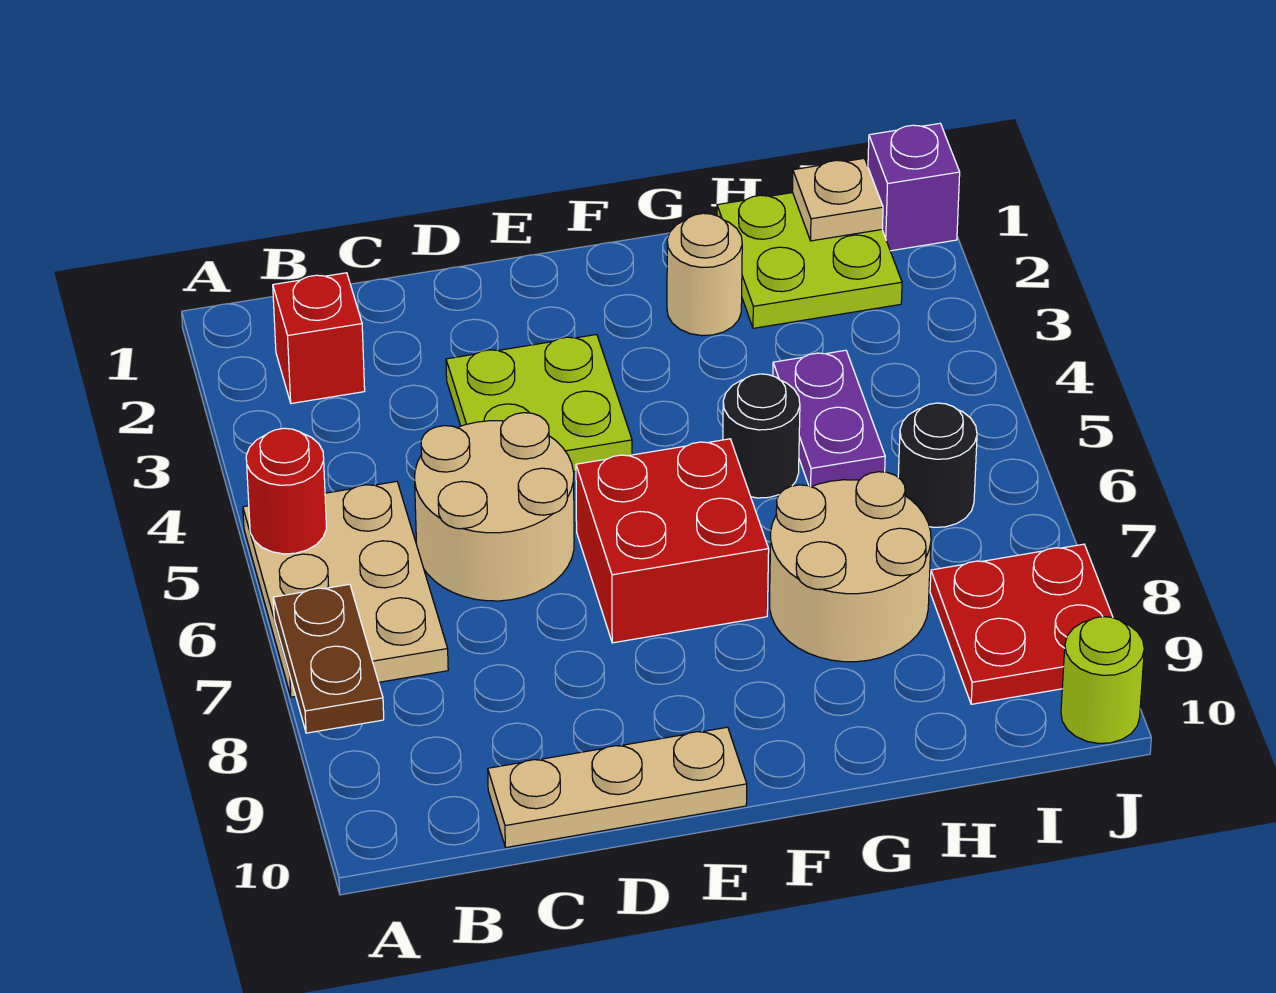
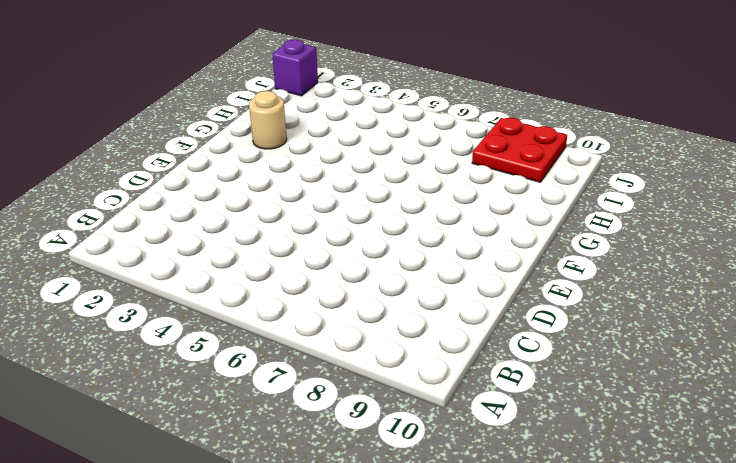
none -> tan 2x3 plate [243,481,448,697]
none -> red 1x1 brick [273,273,365,404]
none -> tan 2x2 round brick [415,413,574,601]

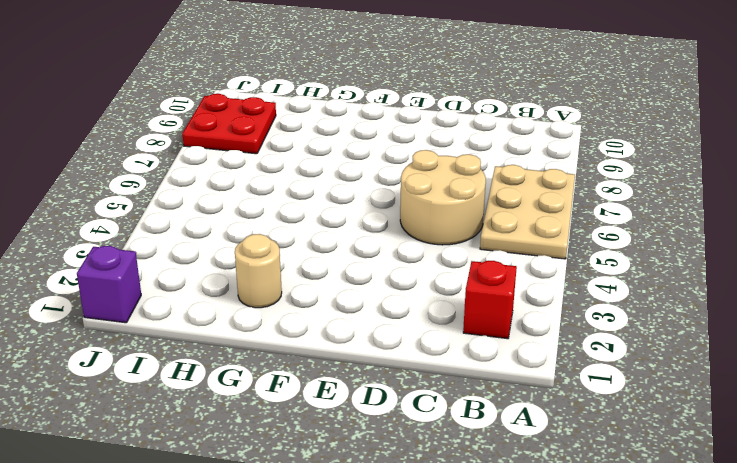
none -> tan 1x3 plate [488,727,747,847]
none -> lime 2x2 plate [446,335,632,472]
none -> red 2x2 brick [576,439,769,643]

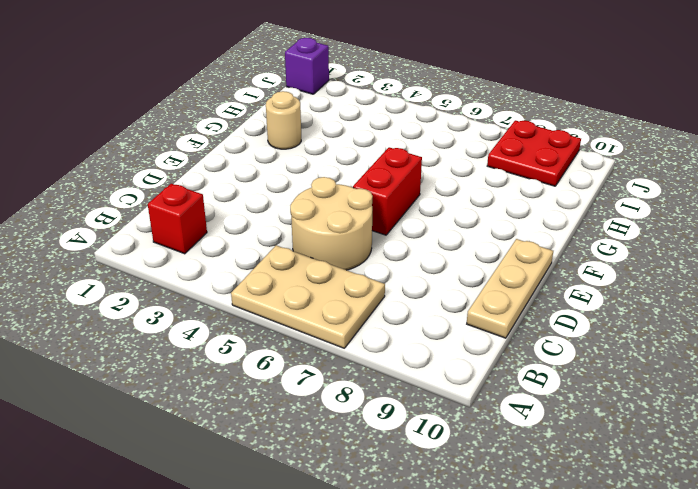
red 1x2 brick [353,147,422,235] -> red 2x2 brick [576,439,769,643]
none -> lime 2x2 plate [446,335,632,472]
none -> black 1x1 round brick [723,374,800,498]
none -> tan 2x2 round brick [770,472,931,662]

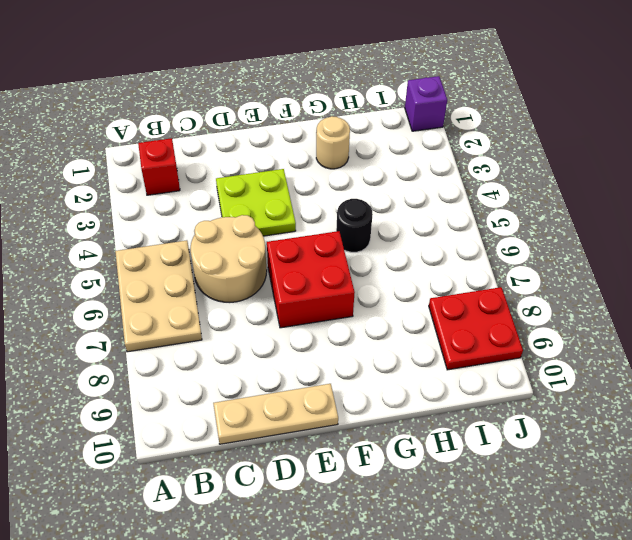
none -> tan 2x2 round brick [770,472,931,662]
none -> lime 2x2 plate [717,193,902,328]
none -> purple 1x2 plate [773,350,885,487]

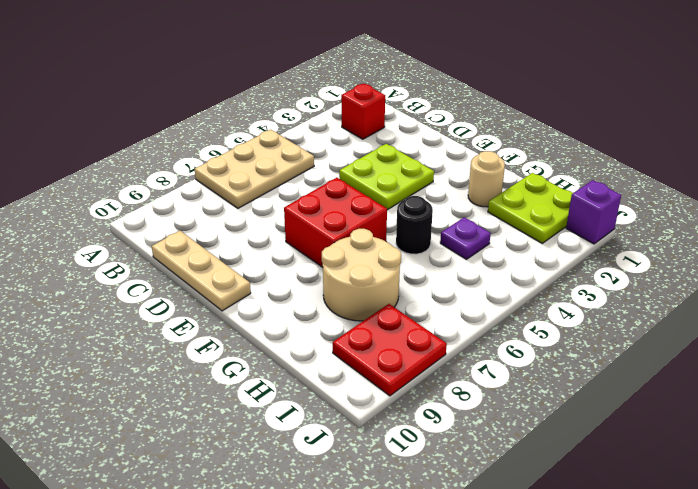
purple 1x1 plate [440,217,491,259] -> purple 1x2 plate [773,350,885,487]
none -> tan 2x2 round brick [415,413,574,601]
none -> black 1x1 round brick [898,403,977,527]
none -> lime 1x1 round brick [1061,617,1144,743]

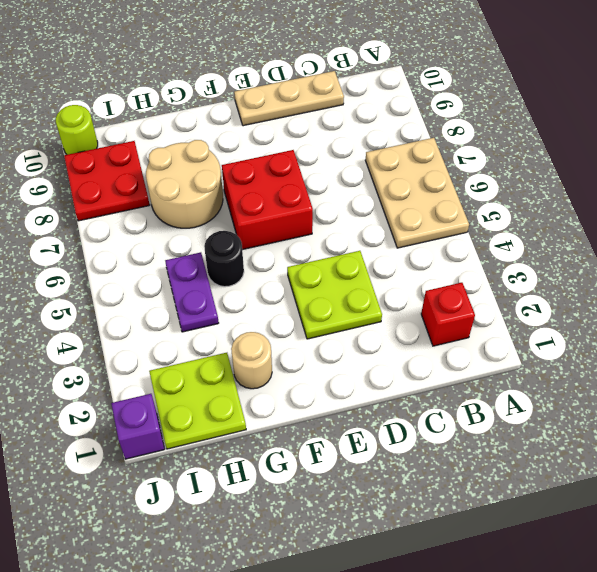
none -> tan 2x2 round brick [415,413,574,601]
none -> black 1x1 round brick [898,403,977,527]
none -> red 1x1 round brick [246,428,327,554]

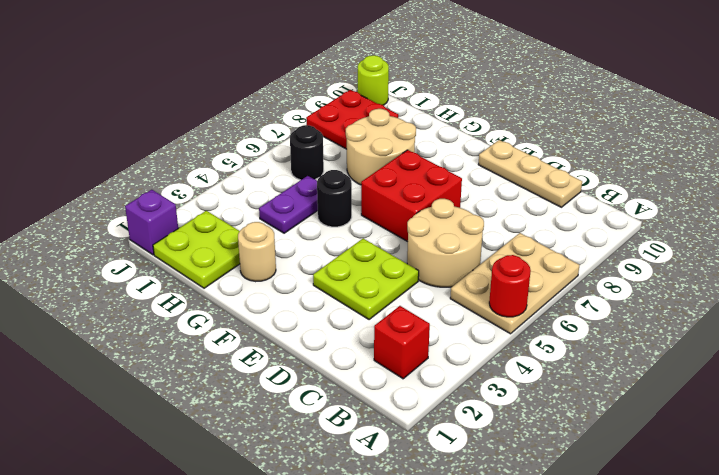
none -> brown 1x2 plate [273,584,384,733]
none -> tan 1x1 plate [792,158,883,241]

